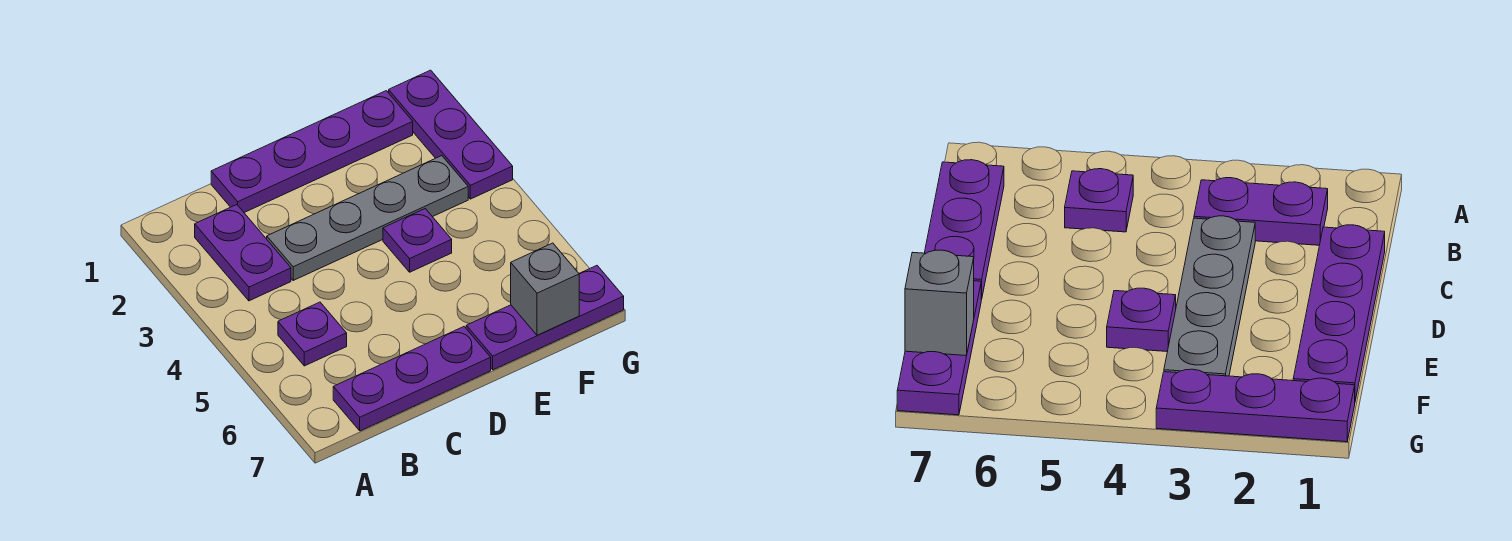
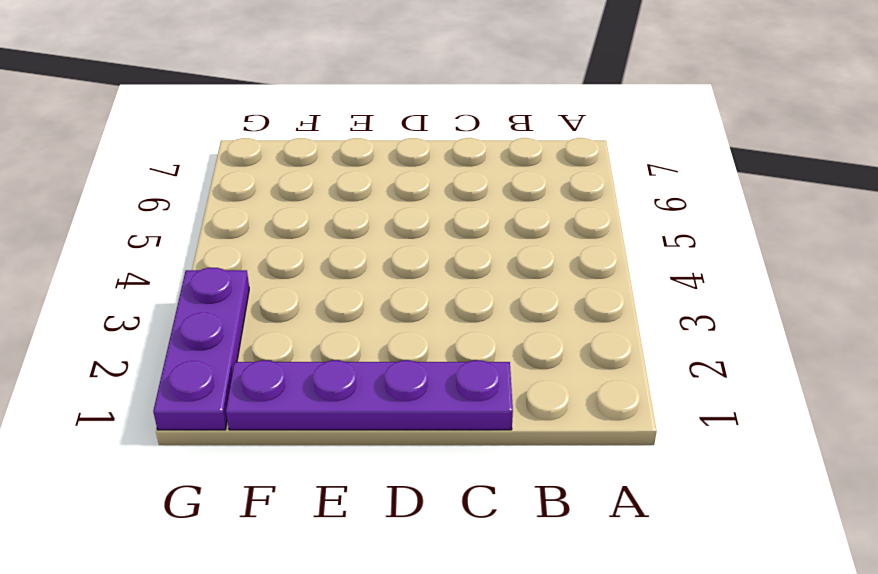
none -> purple 1x2 plate [195,205,291,301]
none -> purple 1x1 plate [278,302,347,366]

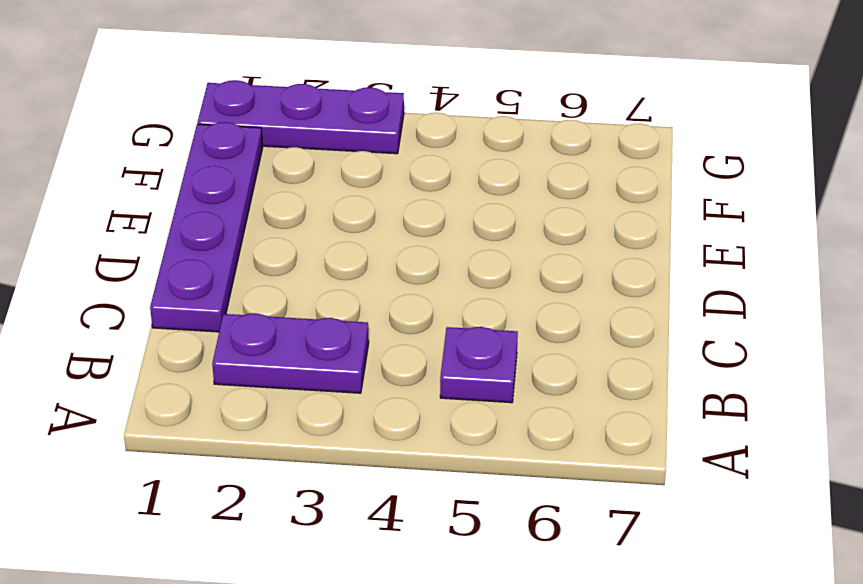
none -> purple 1x3 plate [333,327,491,431]
none -> grey 1x4 plate [267,156,468,280]

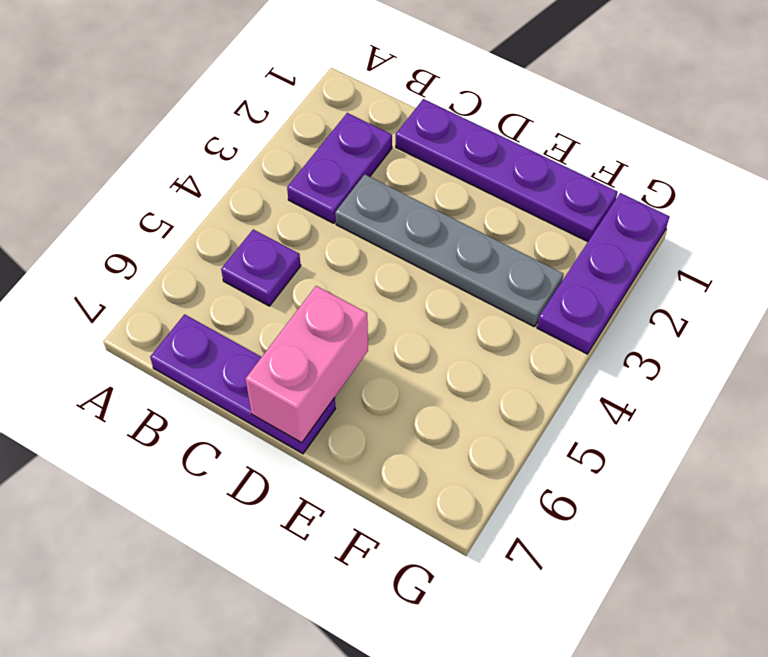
pink 1x2 brick [246,286,368,443] -> none
none -> purple 1x1 plate [383,209,452,272]
none -> purple 1x3 plate [466,266,624,370]

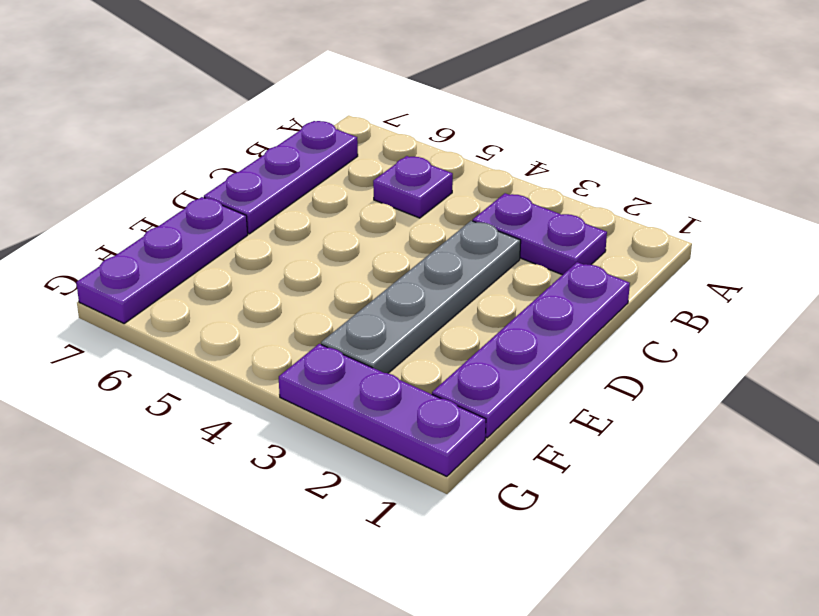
none -> purple 1x1 plate [383,209,452,272]
none -> grey 1x1 brick [511,243,579,335]

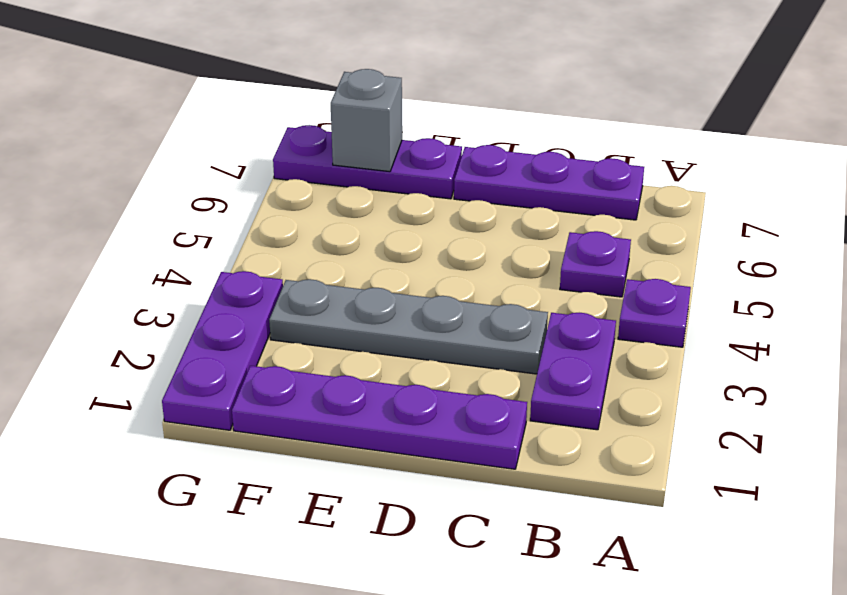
purple 1x1 plate [618,279,691,347] -> purple 1x1 plate moved to [383,209,452,272]

